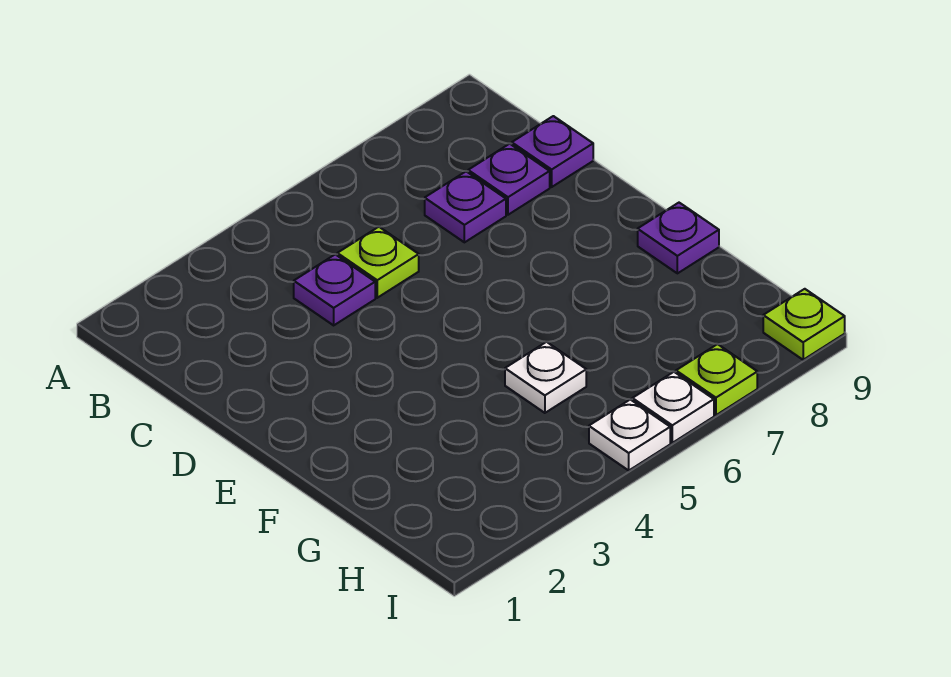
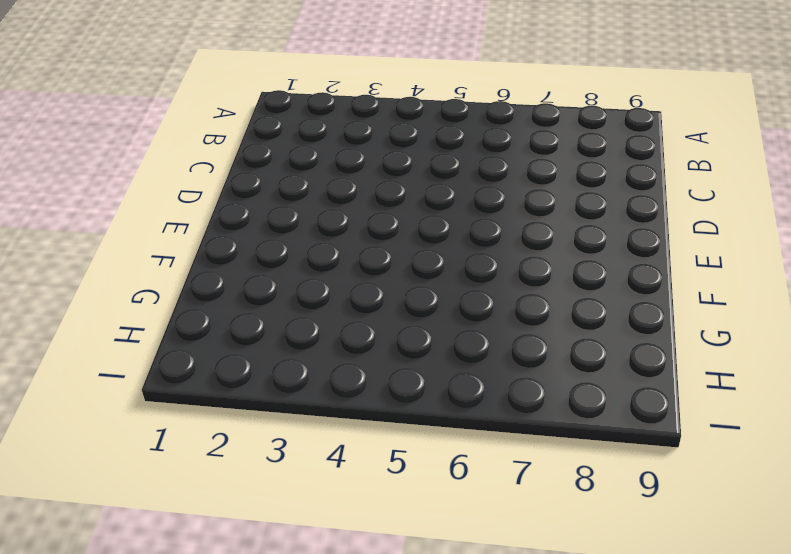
none -> purple 1x1 plate [294,254,375,325]
none -> lime 1x1 plate [337,227,419,298]

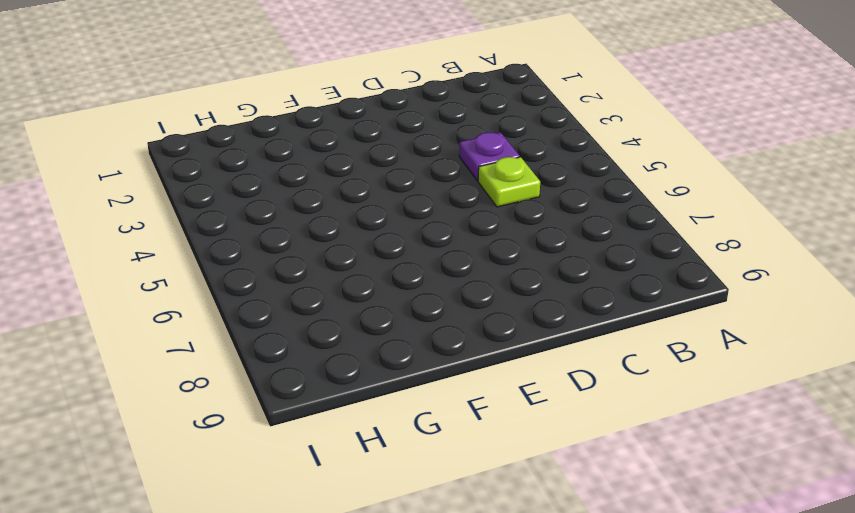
none -> purple 1x1 plate [425,172,506,242]
none -> purple 1x1 plate [468,144,550,215]

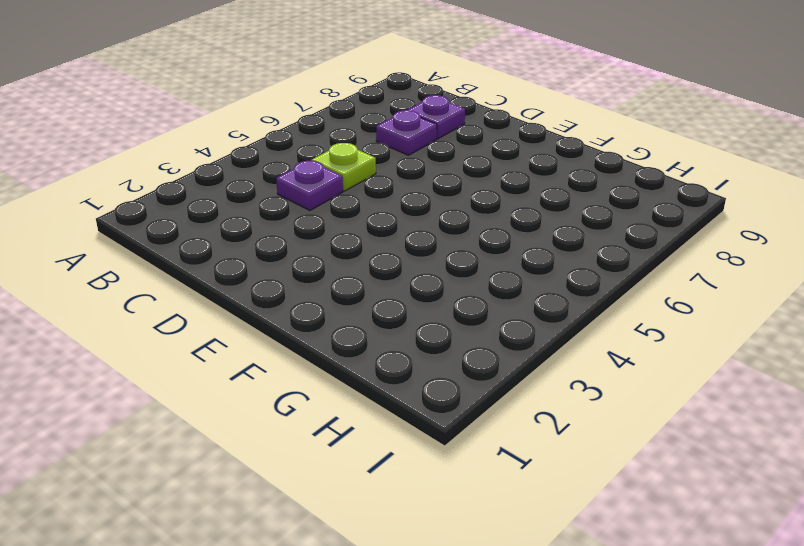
none -> purple 1x1 plate [512,116,593,187]
none -> purple 1x1 plate [638,203,719,273]

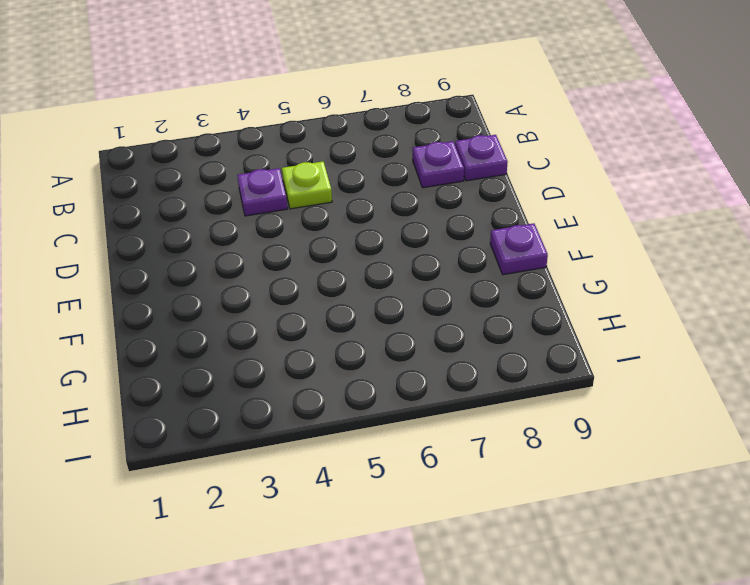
none -> purple 1x1 plate [425,172,506,242]
none -> white 1x1 plate [505,342,586,413]

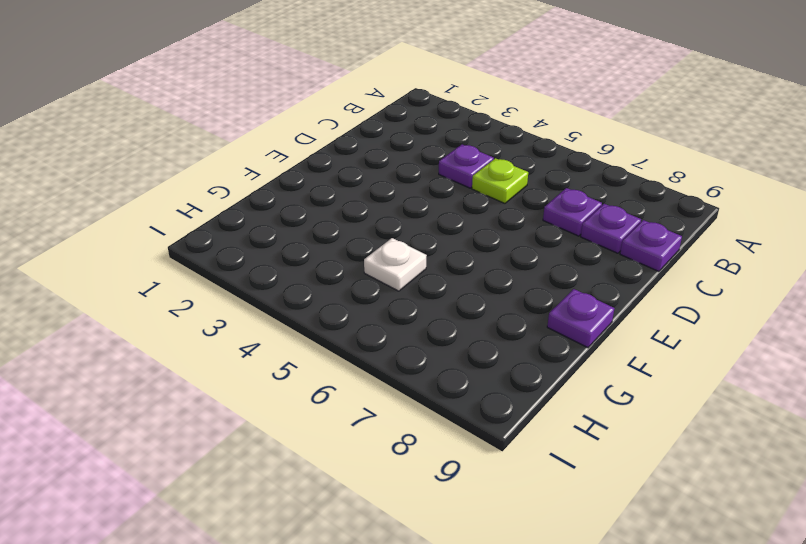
none -> white 1x1 plate [589,399,670,470]
none -> white 1x1 plate [632,372,714,443]

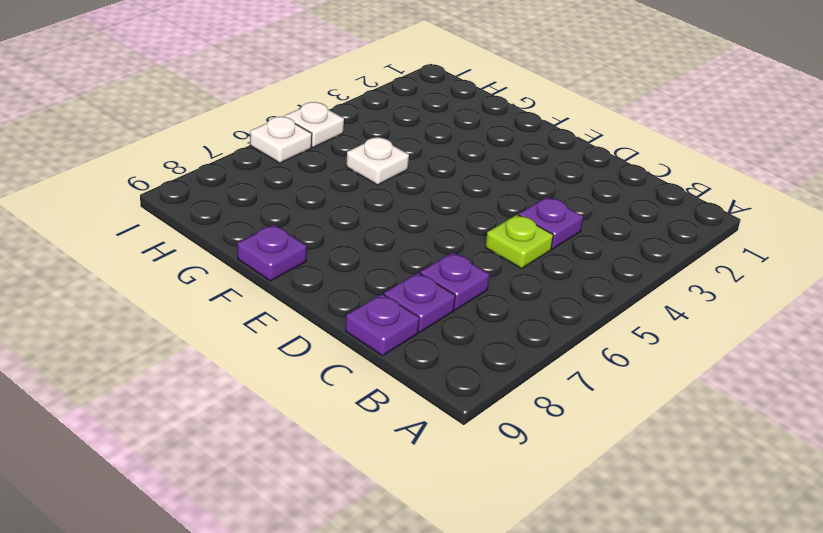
none -> lime 1x1 plate [676,344,757,415]
none -> lime 1x1 plate [763,289,845,360]

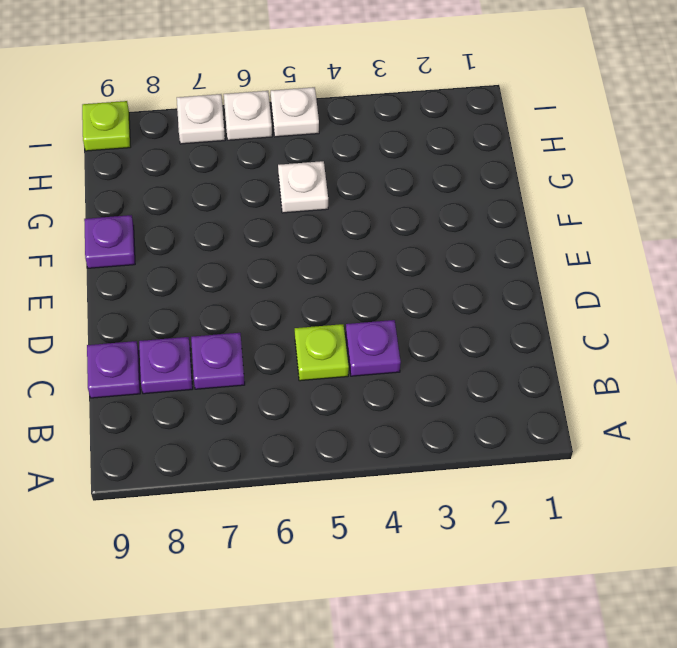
white 1x1 plate [177,94,225,144] -> lime 1x1 plate [676,344,757,415]

